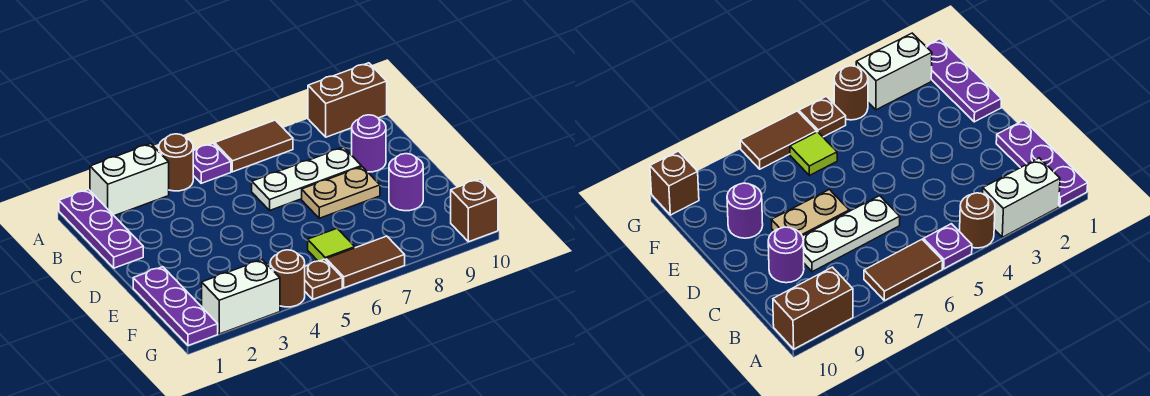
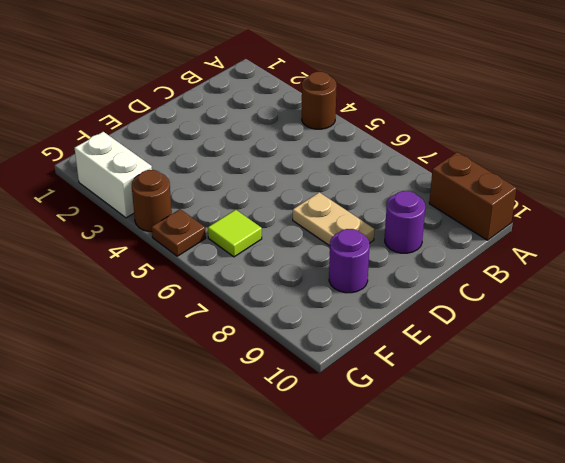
none -> purple 1x3 plate [59,189,143,268]
none -> white 1x2 brick [90,144,169,216]
none -> purple 1x1 plate [193,143,231,183]

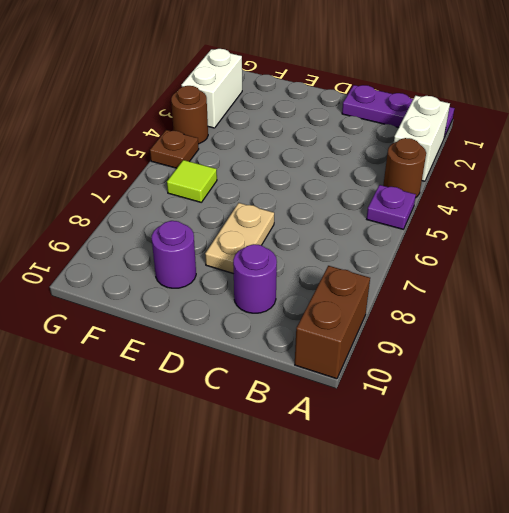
none -> brown 1x2 tile [215,120,293,172]
none -> white 1x3 plate [252,147,361,210]
none -> purple 1x3 plate [133,267,218,346]

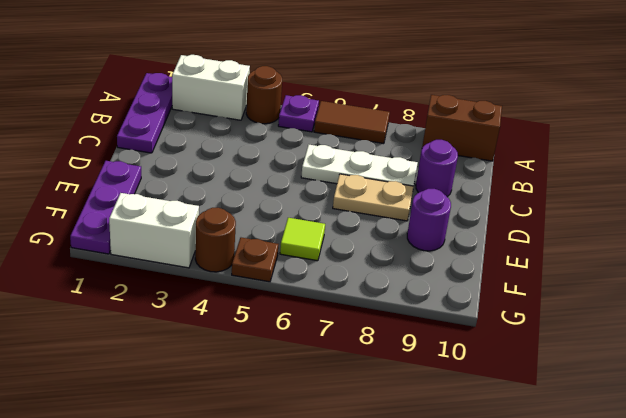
none -> brown 1x2 tile [326,236,405,288]
none -> brown 1x1 brick [451,179,498,242]

